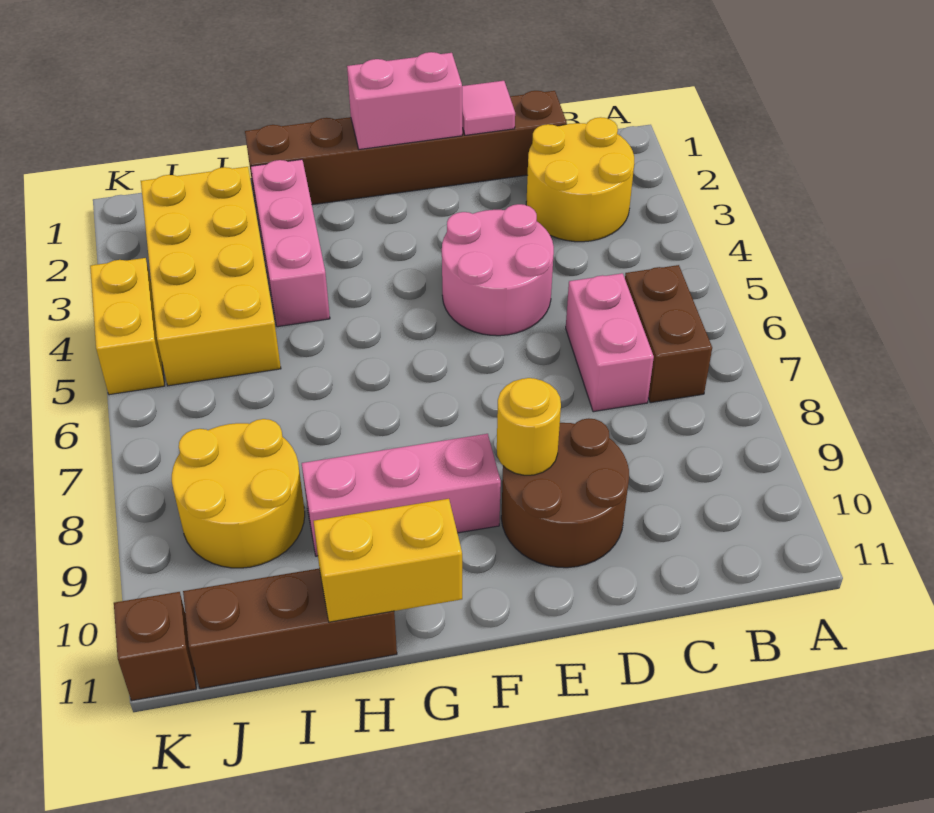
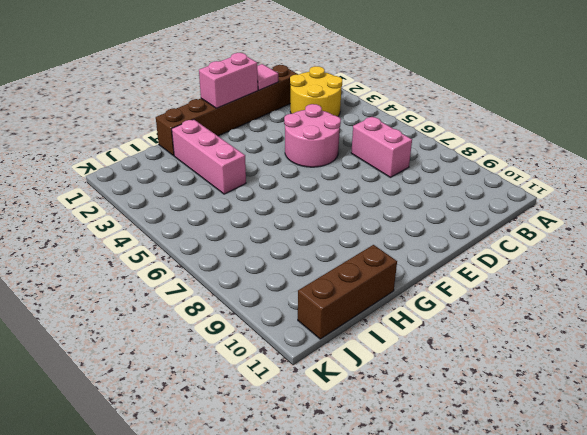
none -> brown 1x2 brick [625,265,712,403]
none -> brown 2x2 round brick [501,418,629,568]
none -> pink 1x3 brick [302,434,501,556]

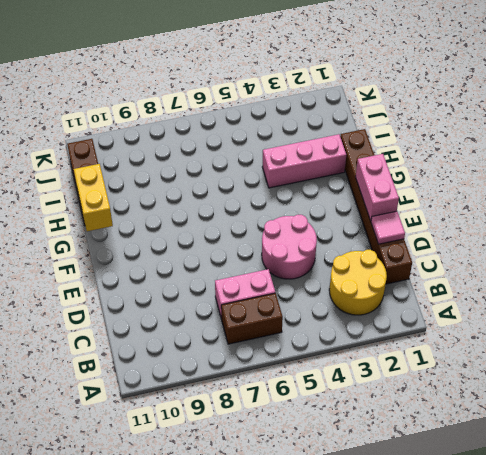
none -> brown 2x2 round brick [501,418,629,568]
none -> pink 1x3 brick [302,434,501,556]
none -> yellow 2x4 brick [141,167,281,386]

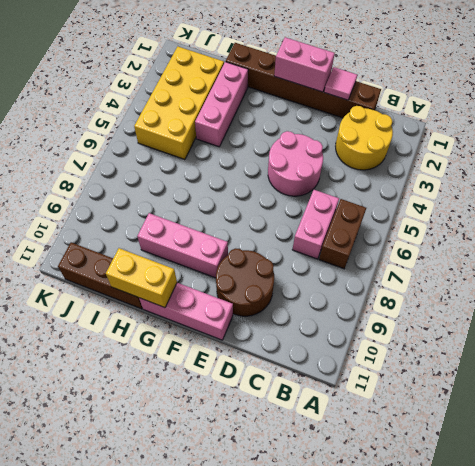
pink 1x3 brick [139,283,233,340] -> none
none -> yellow 2x2 round brick [172,419,305,568]
none -> yellow 1x2 brick [90,258,165,395]
none -> brown 1x1 brick [114,592,196,701]

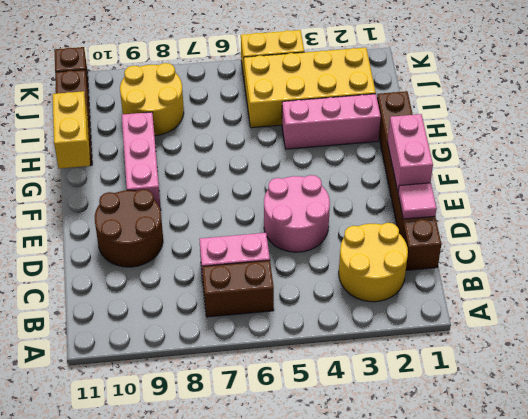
none -> yellow 1x1 round brick [497,378,561,475]

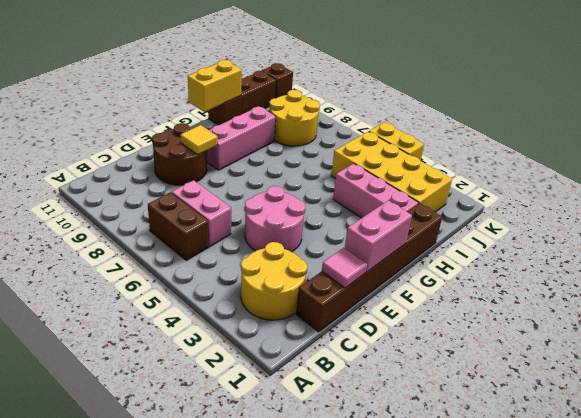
yellow 1x1 tile [180,125,218,155] -> yellow 1x1 round brick [497,378,561,475]

